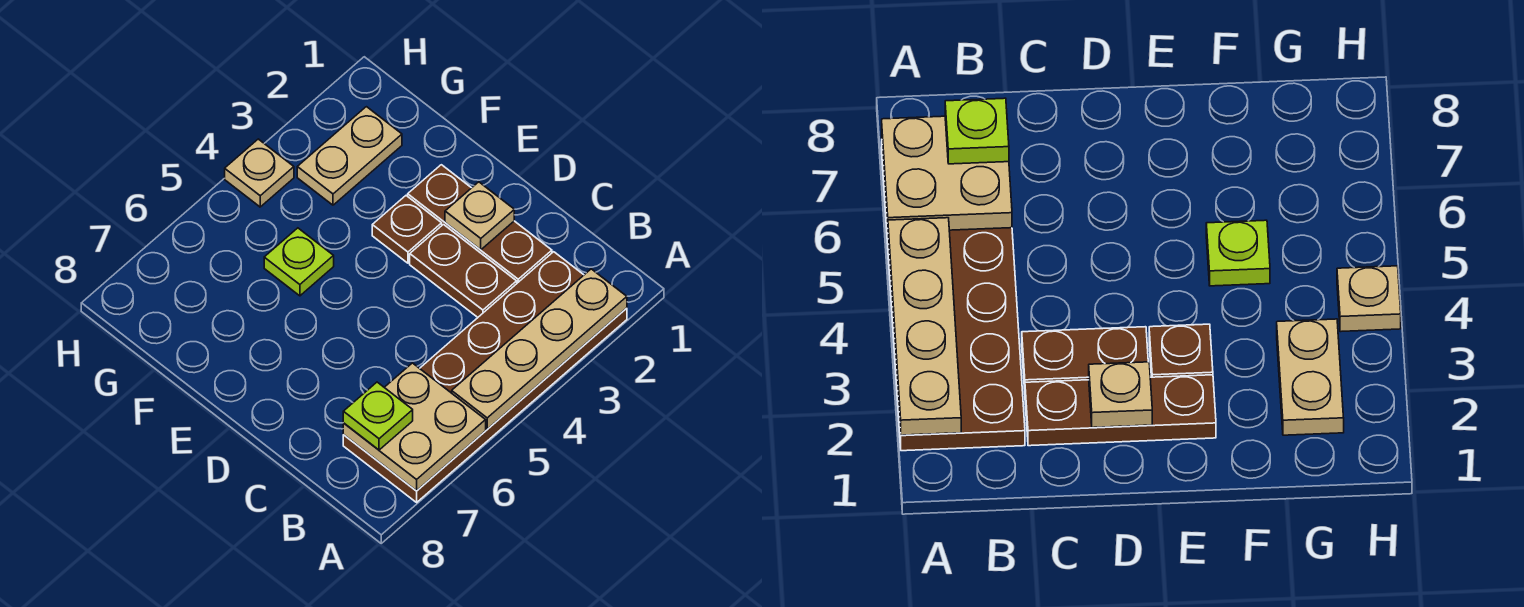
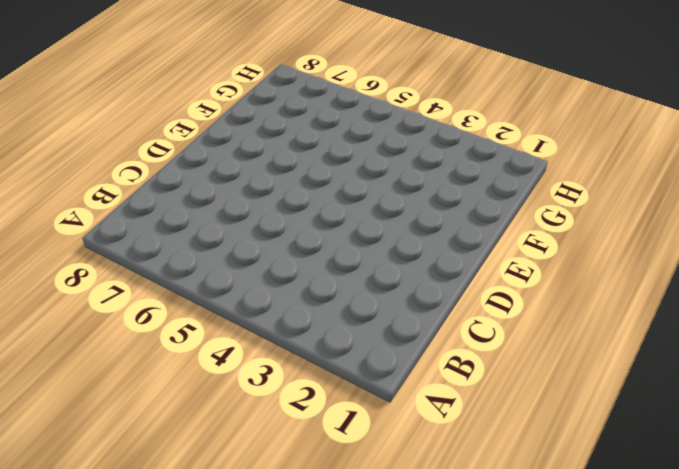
none -> brown 2x6 plate [343,252,627,502]
none -> brown 1x3 plate [408,165,552,283]

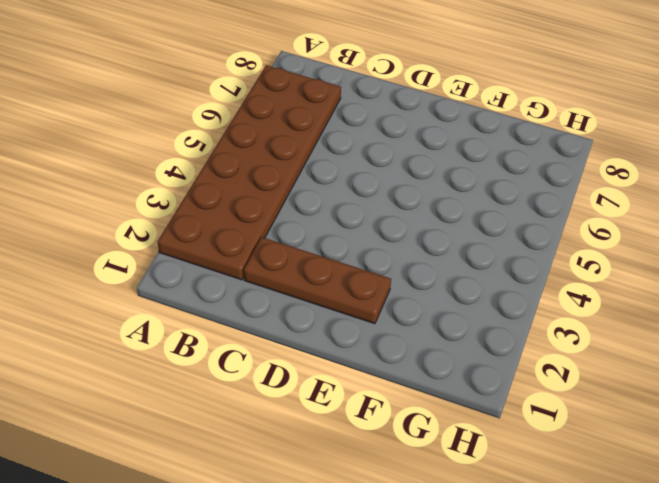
none -> brown 1x2 plate [410,225,517,317]
none -> brown 1x1 plate [372,196,442,263]

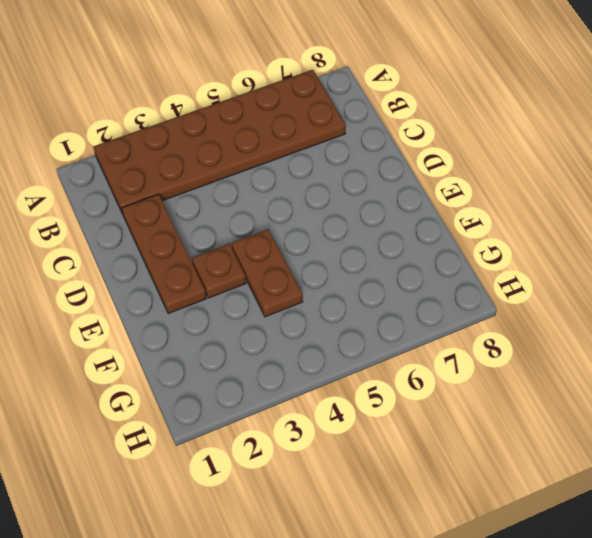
brown 1x2 plate [231,229,303,317] -> brown 1x2 plate moved to [410,225,517,317]
none -> lime 1x1 plate [264,228,334,296]
none -> tan 1x2 plate [297,107,402,205]

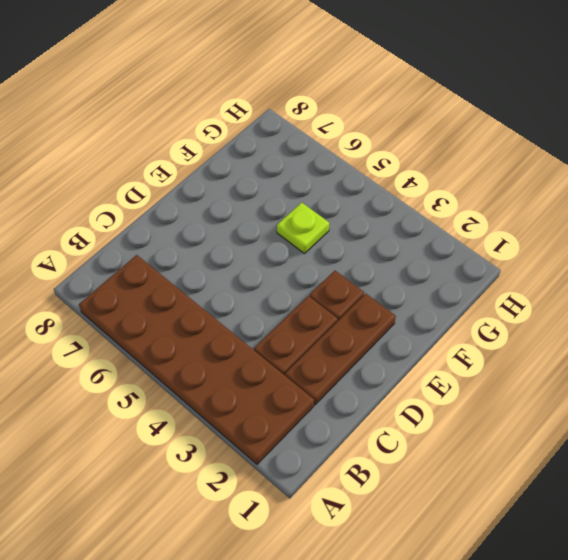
none -> tan 1x2 plate [297,107,402,205]
none -> tan 1x1 plate [225,139,294,207]

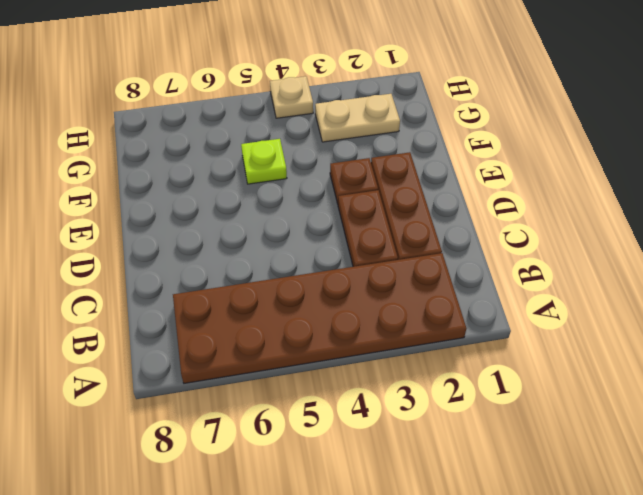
none -> tan 1x4 plate [452,269,627,429]
none -> tan 2x2 plate [343,363,486,491]

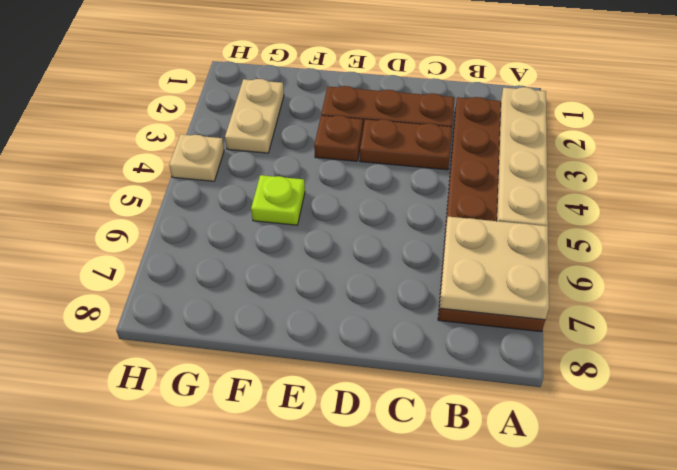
none -> tan 1x1 plate [445,182,514,250]
none -> lime 1x1 plate [343,382,413,450]

